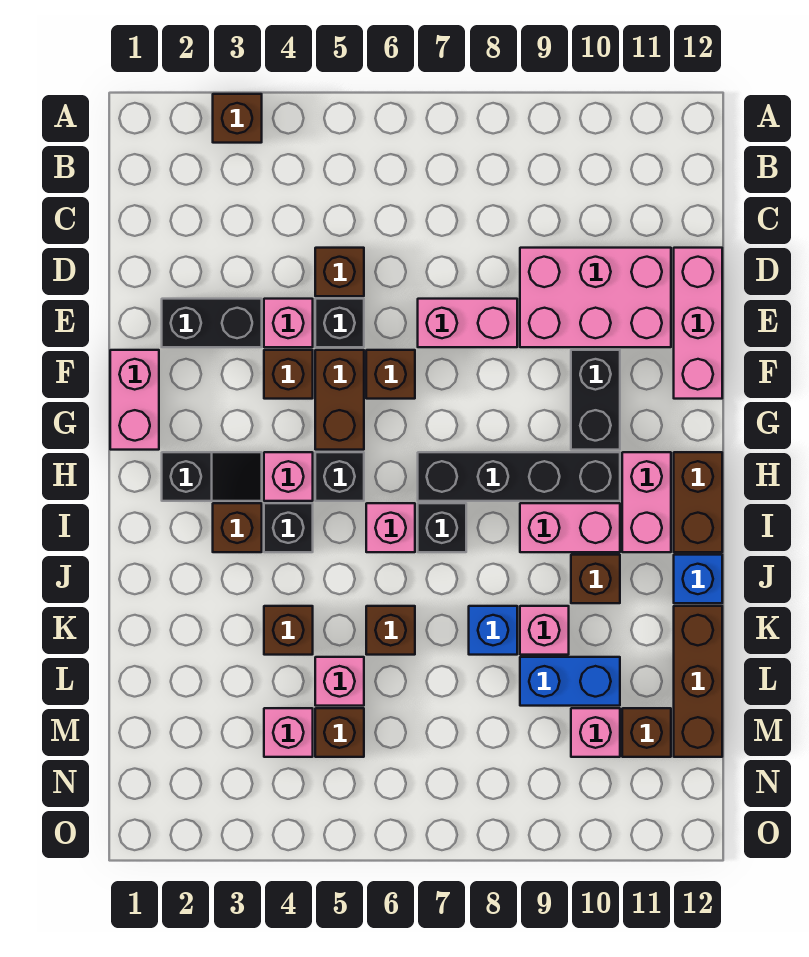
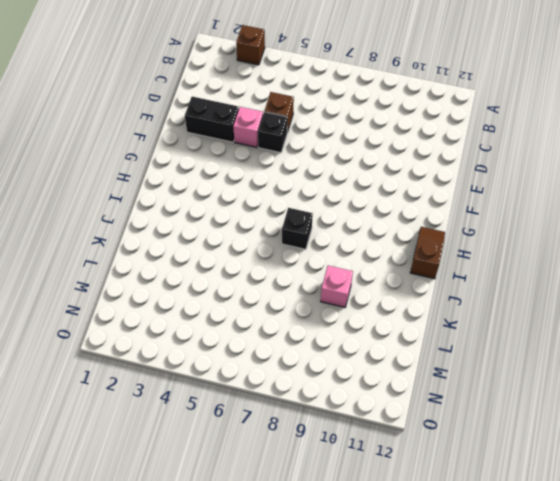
brown 1x2 slope [410,227,445,279] -> brown 1x2 brick [674,452,722,552]
none -> pink 2x3 brick [520,248,671,347]
none -> pink 1x3 brick [674,248,722,399]
none -> pink 1x2 brick [418,299,517,347]
none -> pink 1x2 brick [110,350,159,450]

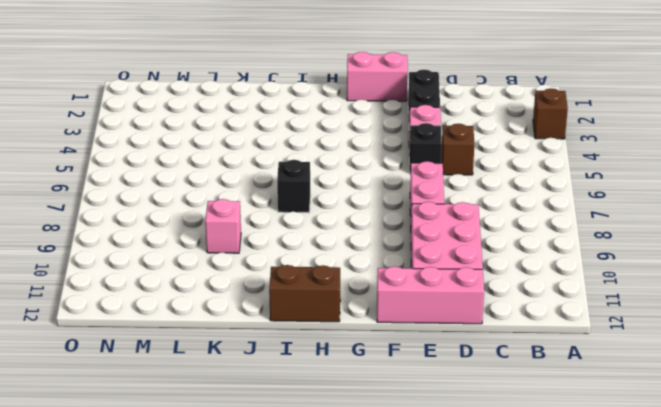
none -> brown 1x1 brick [264,350,313,399]
none -> brown 1x2 brick [315,350,364,450]
none -> brown 1x1 brick [366,350,415,399]
none -> black 1x2 brick [571,350,620,450]

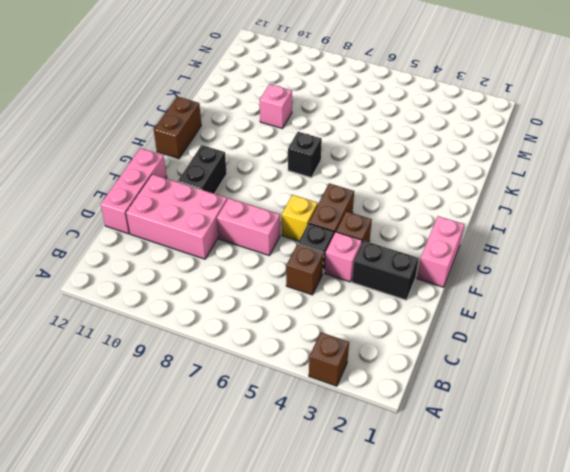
yellow 1x1 brick [282,195,317,241] -> brown 1x1 brick [366,350,415,399]
none -> black 1x2 slope [162,452,262,501]
none -> pink 1x1 brick [264,452,313,501]
none -> black 1x1 brick [315,452,364,501]
none -> black 1x4 brick [418,452,620,501]

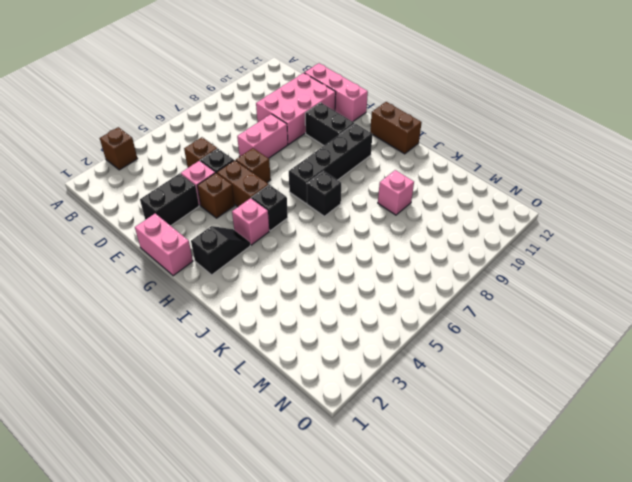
none -> pink 1x2 brick [622,452,671,552]
none -> brown 1x1 brick [213,503,262,552]
none -> black 1x1 brick [264,503,313,552]
none -> pink 1x1 brick [366,503,415,552]

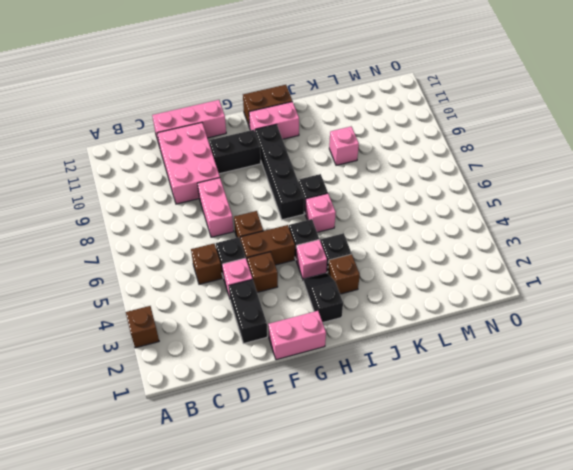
none -> pink 1x2 brick [520,503,620,552]
none -> brown 1x1 brick [571,555,620,603]
none -> blue 1x1 brick [674,555,722,603]
none -> brown 1x1 brick [264,606,313,655]

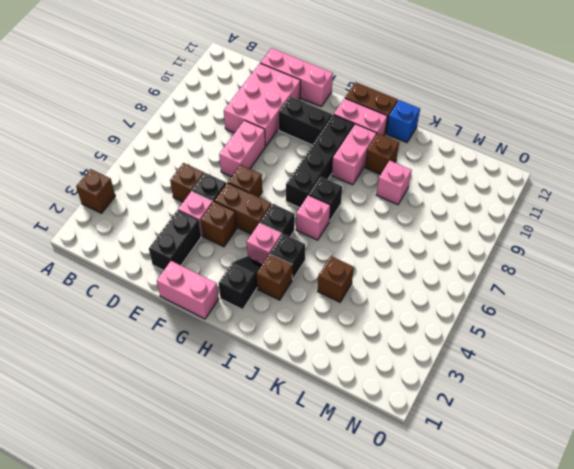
none -> brown 1x1 brick [366,606,415,655]
none -> blue 1x1 brick [469,606,517,655]
none -> brown 1x3 brick [674,606,722,757]
none -> pink 1x1 brick [315,657,364,706]

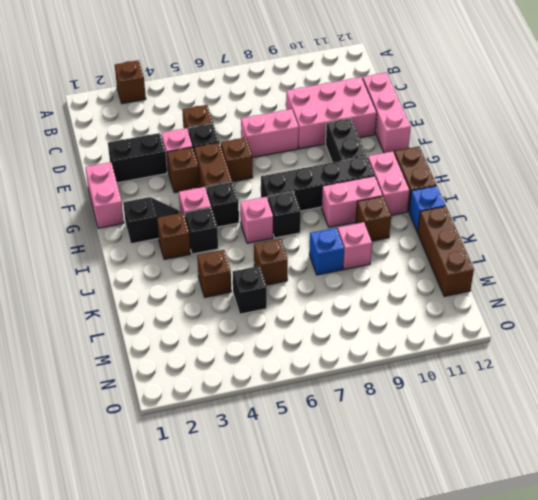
black 1x1 brick [232,266,267,314] -> pink 1x1 brick [315,657,364,706]
none -> blue 1x2 brick [520,657,620,706]
none -> pink 1x1 brick [264,708,313,757]
none -> brown 1x1 brick [315,708,364,757]
none -> pink 1x1 brick [571,708,620,757]

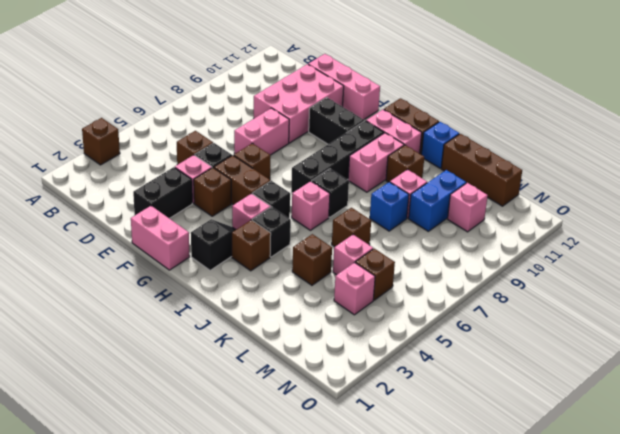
none -> brown 1x1 brick [622,708,671,757]

